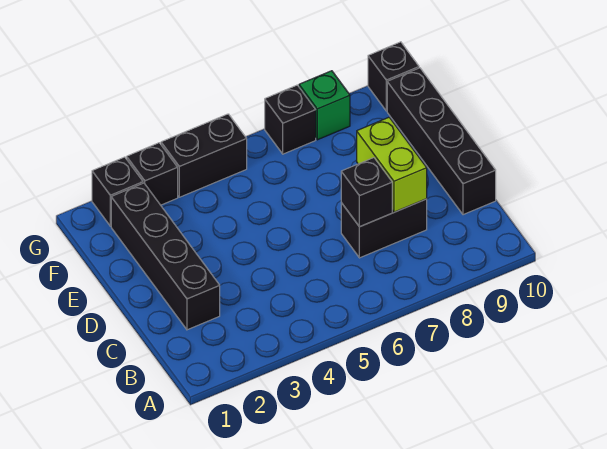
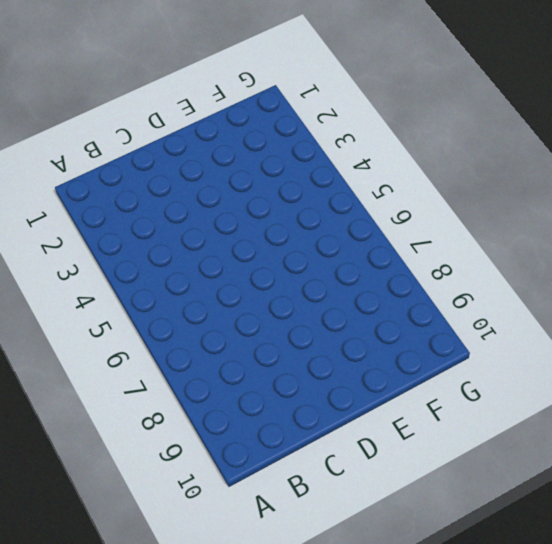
none -> black 1x4 brick [111,183,220,330]
none -> black 1x2 brick [341,199,427,258]

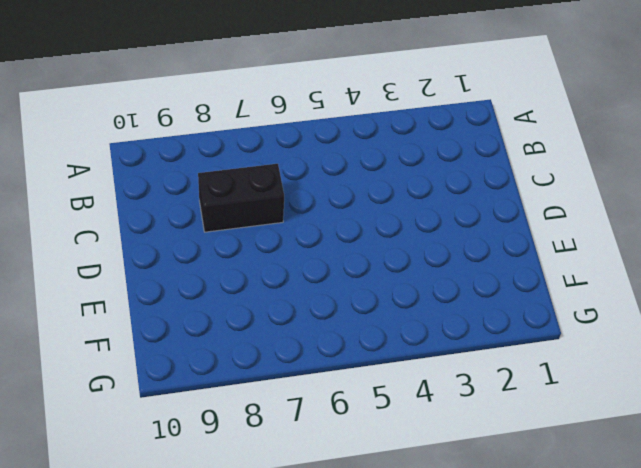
none -> black 1x4 brick [111,183,220,330]
none -> black 1x4 brick [387,68,496,215]

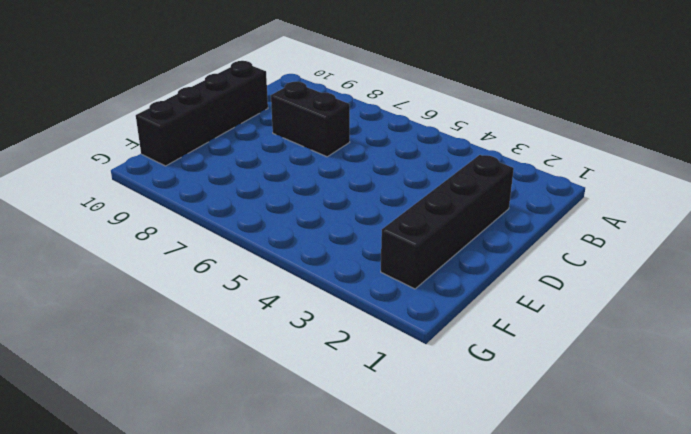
none -> black 1x1 brick [92,157,143,226]
none -> black 1x1 brick [127,143,178,205]

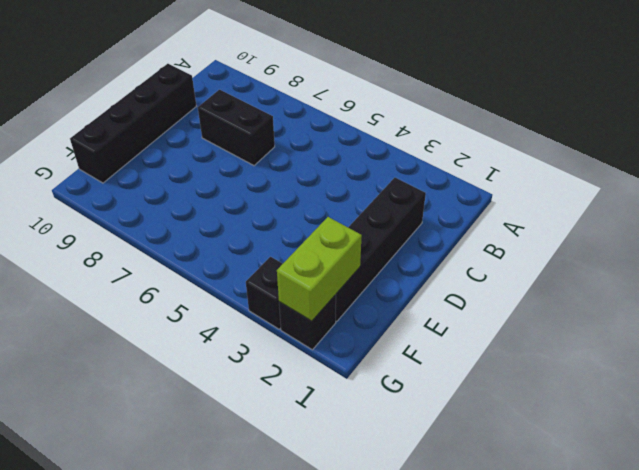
lime 1x2 brick [277,217,362,321] -> lime 1x2 brick moved to [357,117,427,212]
none -> black 1x2 brick [161,114,247,197]
none -> black 1x1 brick [265,85,316,154]

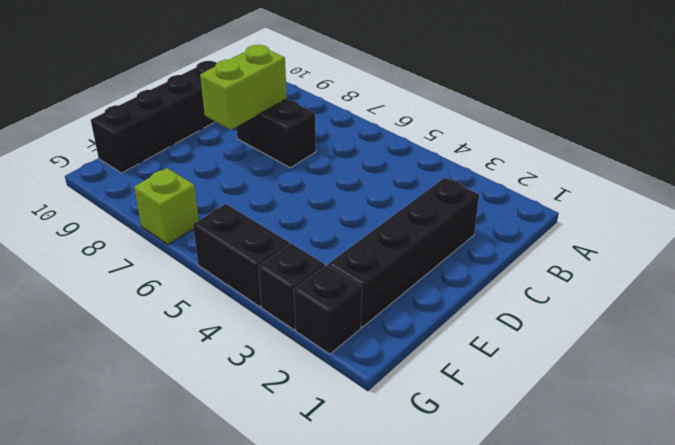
lime 1x1 brick [134,168,199,244] -> black 1x1 brick [265,85,316,154]
none -> green 1x1 brick [299,71,350,140]
none -> black 1x1 brick [368,42,419,111]

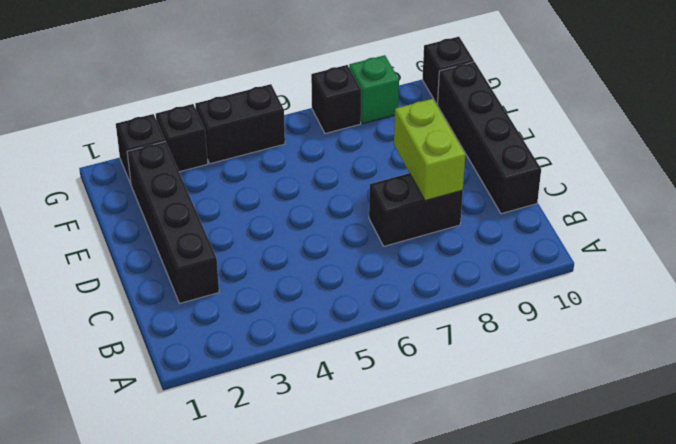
none -> black 1x1 brick [341,158,392,227]

